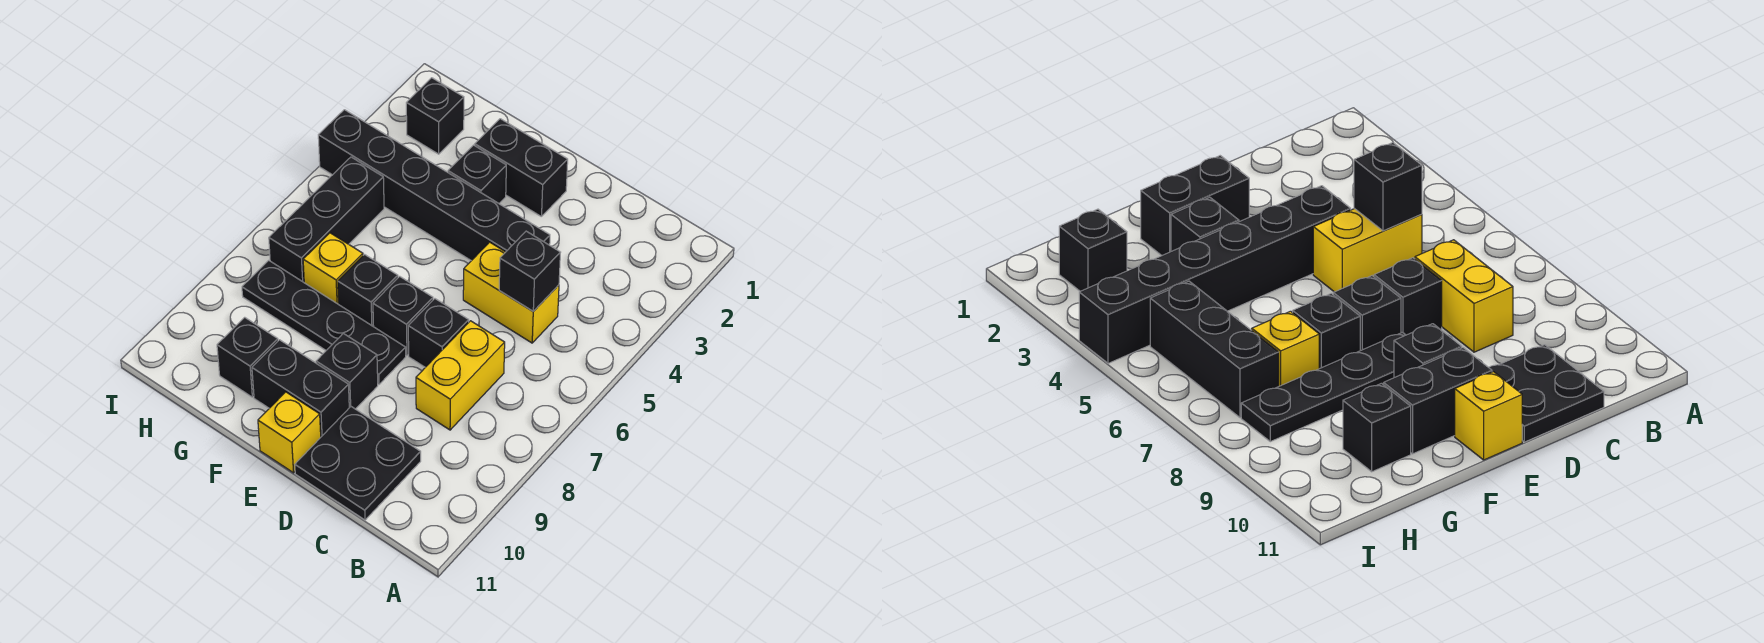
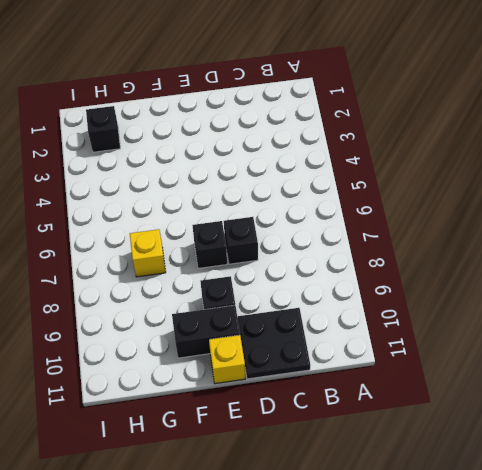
none -> yellow 1x2 brick [463,242,559,343]
none -> yellow 1x2 brick [416,321,505,430]
none -> black 1x6 brick [318,110,550,261]

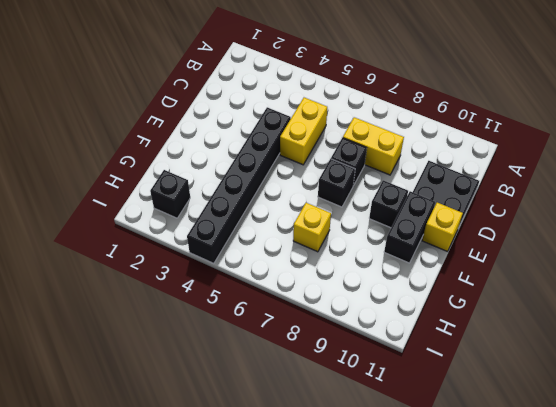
none -> black 1x2 brick [475,119,568,217]
none -> black 1x4 plate [242,260,406,384]
none -> black 1x1 brick [448,145,506,203]

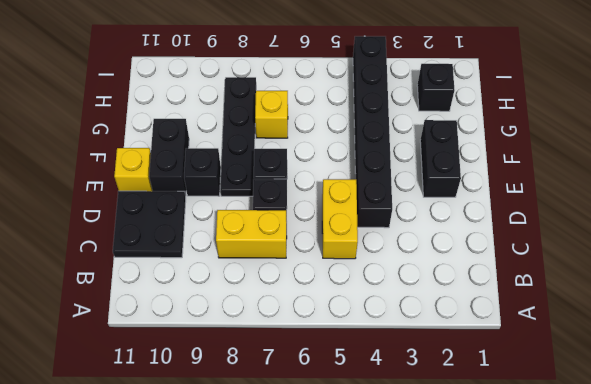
none -> black 1x1 brick [448,145,506,203]
none -> black 1x1 brick [338,255,398,327]
none -> black 1x1 brick [217,317,278,397]

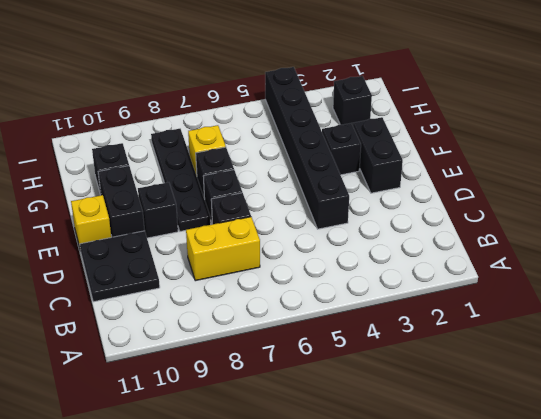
none -> yellow 1x2 brick [463,242,559,343]
none -> black 1x3 brick [269,157,384,282]
none -> black 1x1 brick [499,231,561,311]

